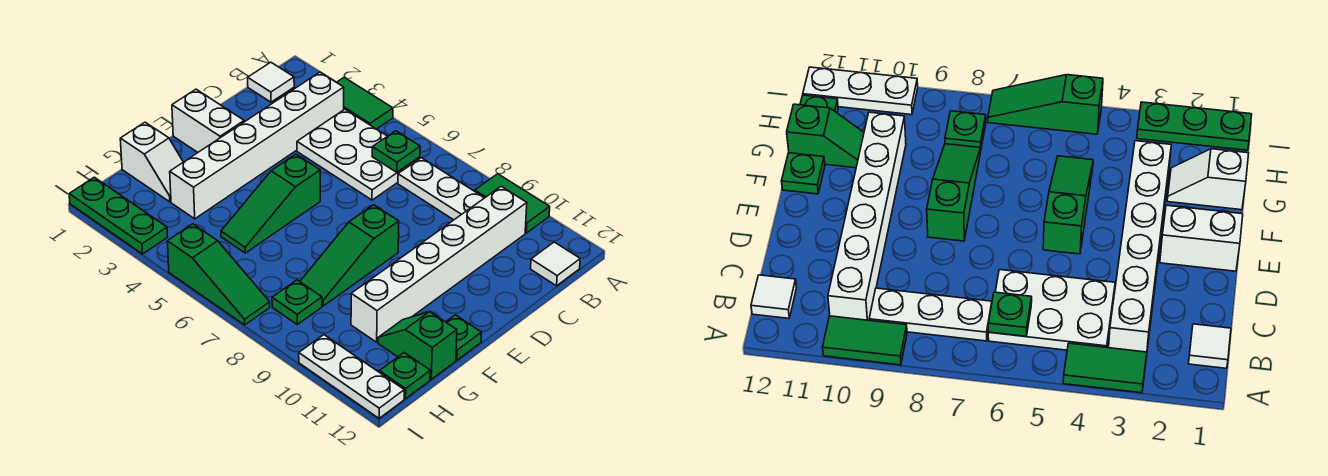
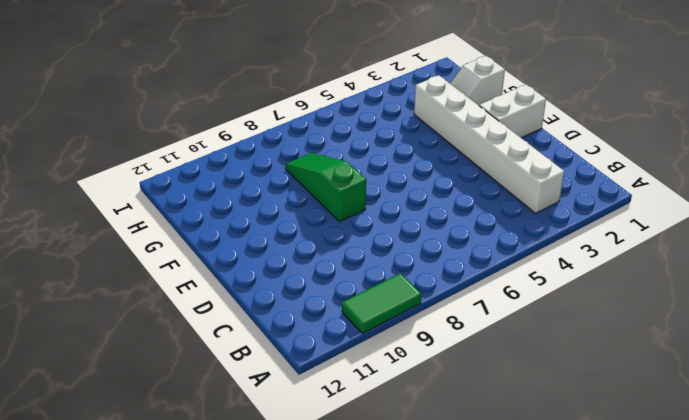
none -> green 1x2 tile [337,77,393,129]
none -> white 1x1 tile [248,62,294,102]
none -> white 2x3 plate [297,109,420,200]

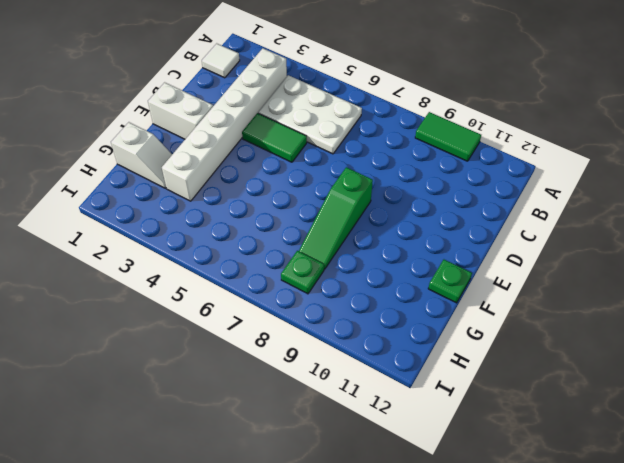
green 1x2 tile [242,113,307,162] -> green 1x2 tile moved to [337,77,393,129]
none -> white 1x3 plate [398,158,484,220]
none -> white 1x6 brick [351,186,527,342]
none -> white 1x1 tile [531,242,580,286]

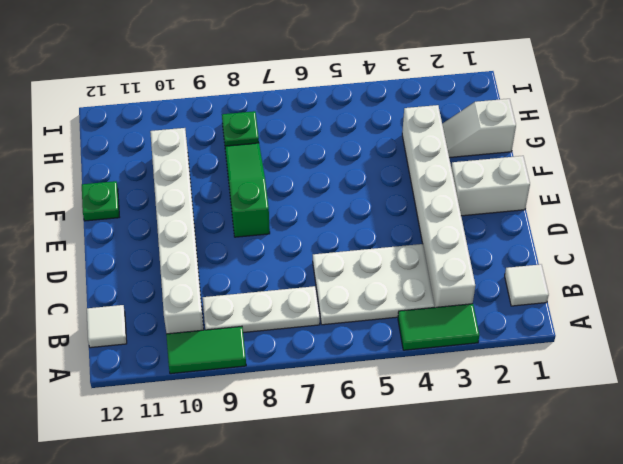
none -> green 1x3 slope [221,154,320,253]
none -> green 1x2 slope [378,312,457,379]
none -> green 1x1 plate [379,353,430,399]

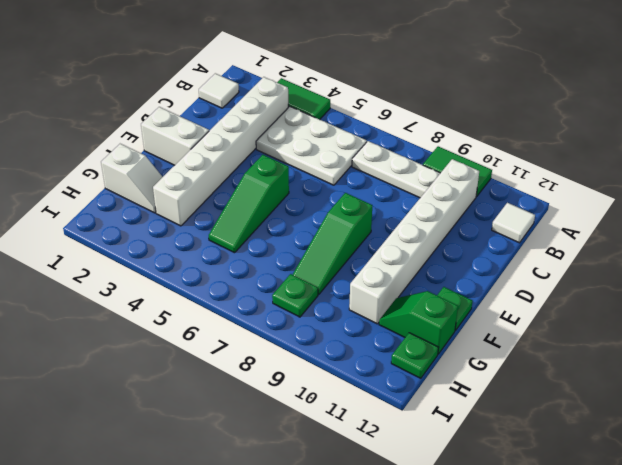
none -> green 1x3 plate [69,177,168,254]
none -> green 1x3 slope [167,224,270,325]
none -> white 1x3 plate [299,335,404,418]

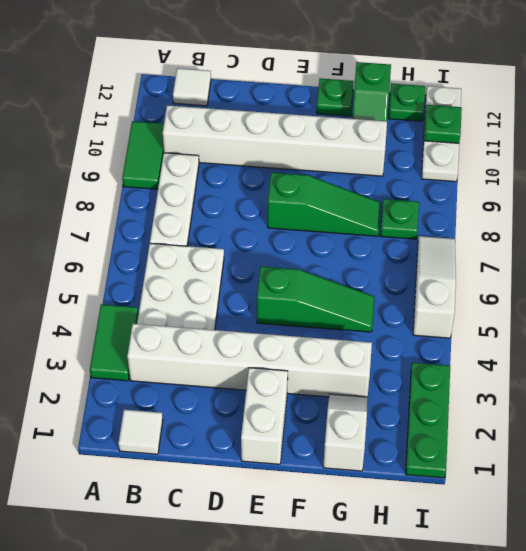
white 1x3 slope [413,236,456,338] -> green 1x3 slope [167,224,270,325]
green 1x1 plate [424,105,462,143] -> green 1x1 plate moved to [372,131,420,172]

